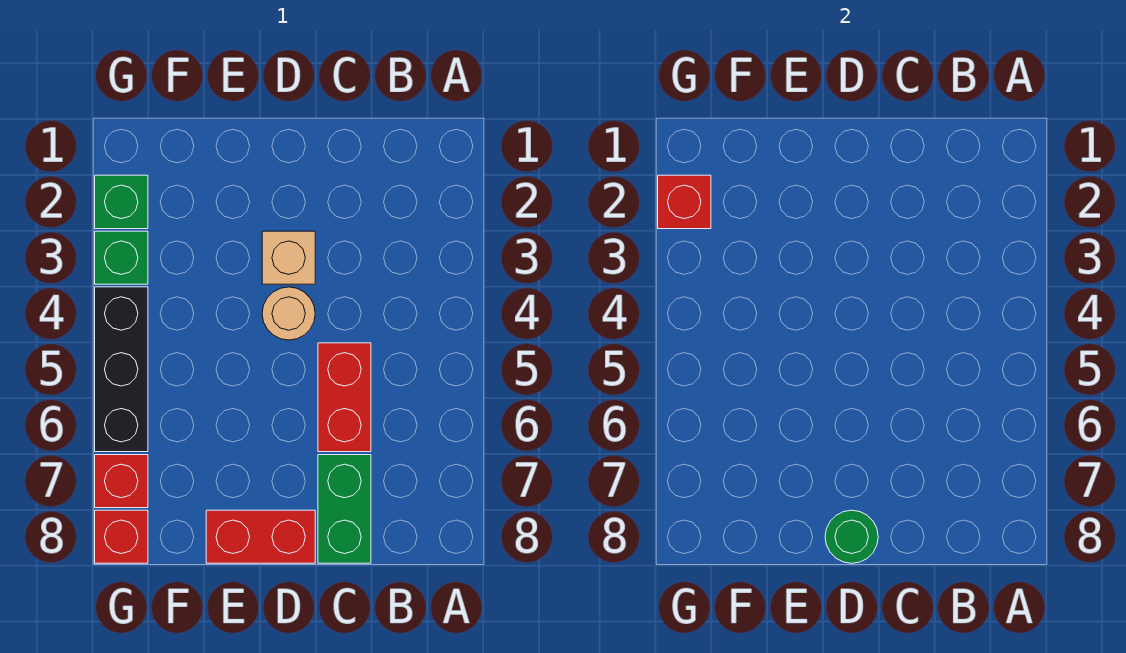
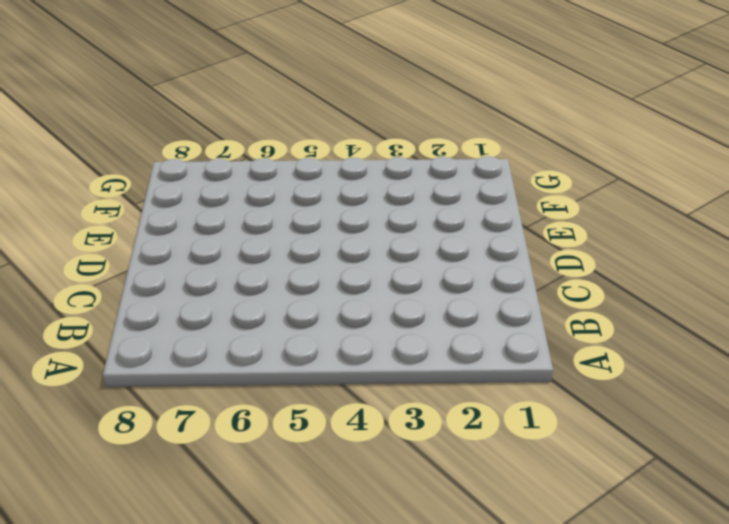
none -> red 1x2 brick [318,343,371,452]
none -> green 1x2 brick [318,455,371,563]
none -> tan 1x1 brick [262,231,315,284]

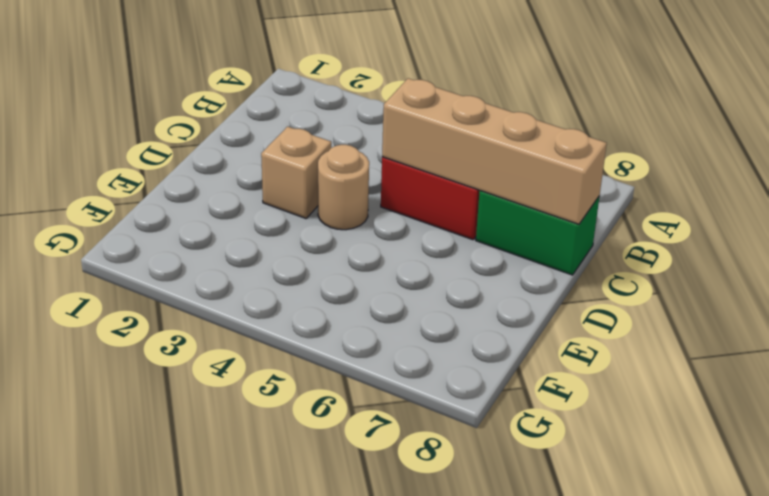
tan 1x4 brick [382,78,607,224] -> none
none -> red 1x2 brick [206,510,315,563]
none -> green 1x1 brick [95,175,148,229]
none -> green 1x1 brick [95,231,148,284]

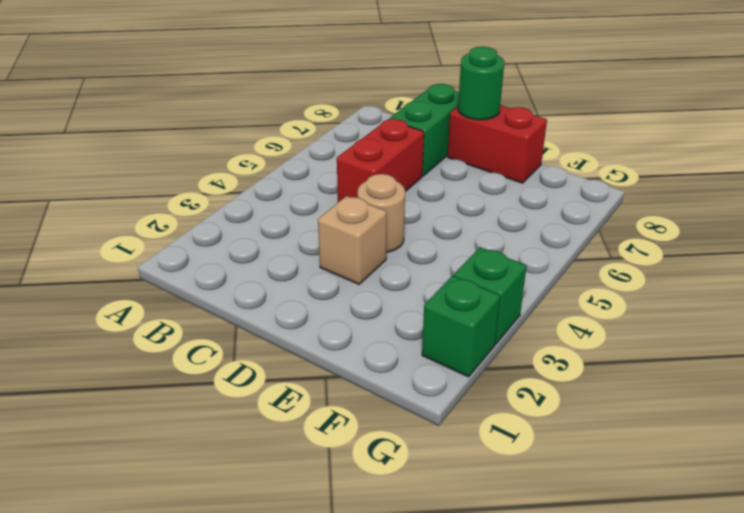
none -> black 1x3 brick [95,287,148,452]
none -> red 1x1 brick [95,455,148,508]
none -> red 1x1 brick [95,510,148,563]

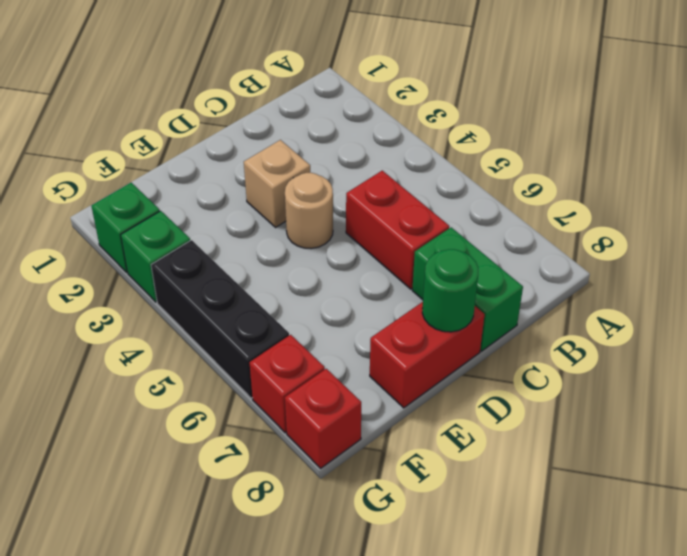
none -> red 1x1 brick [658,175,711,229]

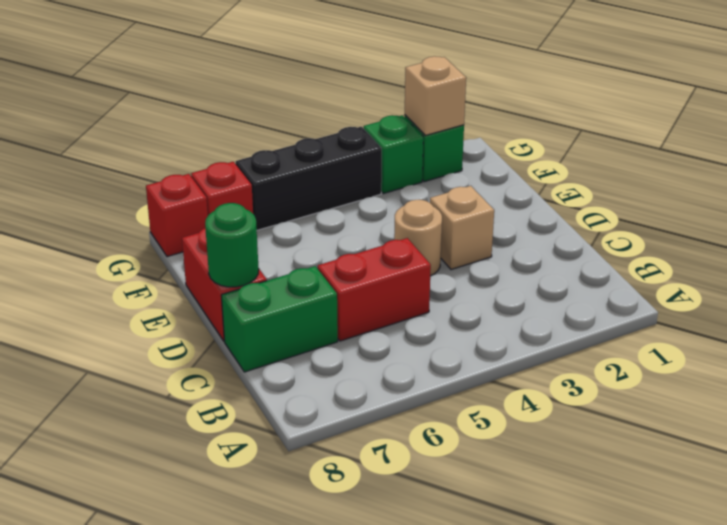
tan 1x1 brick [405,56,466,136] -> red 1x1 brick [658,175,711,229]

